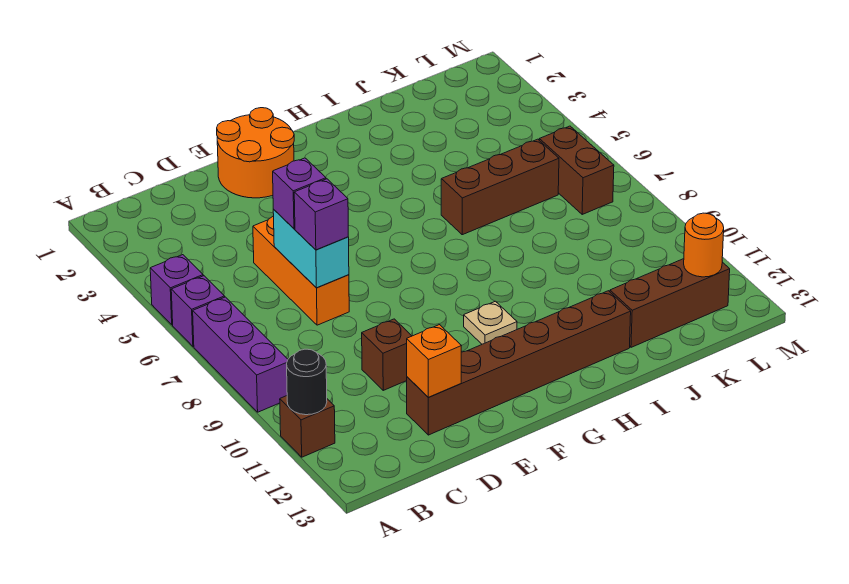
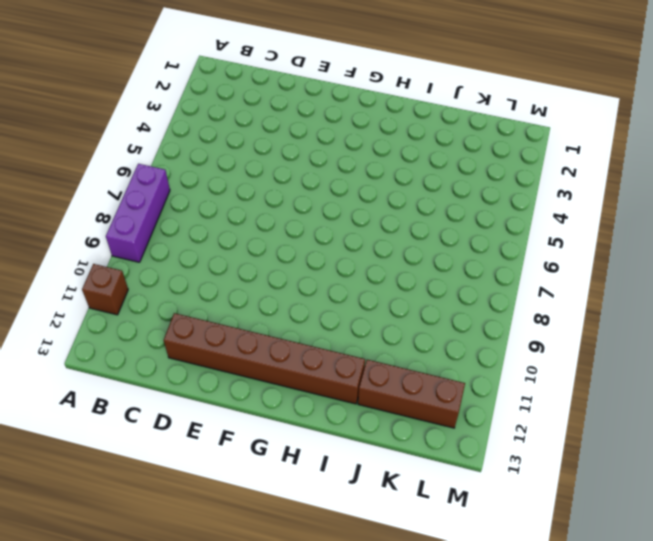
none -> purple 1x1 brick [150,255,203,325]
none -> purple 1x1 brick [171,276,225,346]
none -> orange 1x3 brick [253,216,349,325]

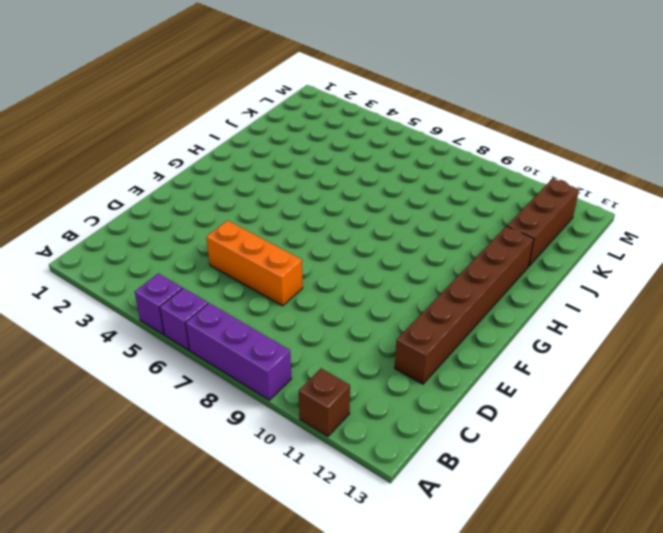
none -> brown 1x1 brick [362,319,411,390]
none -> orange 2x2 round brick [217,108,294,198]
none -> tan 1x1 plate [464,301,517,344]

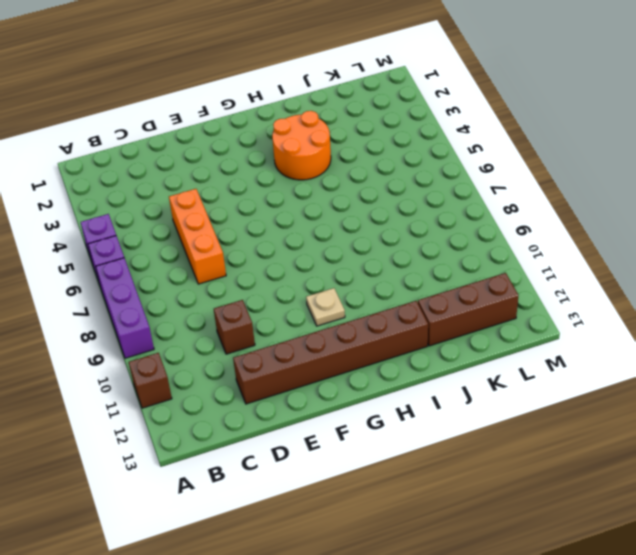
orange 2x2 round brick [272,111,331,180] -> orange 2x2 round brick moved to [217,108,294,198]
none -> brown 1x3 brick [441,139,559,235]
none -> brown 1x2 brick [539,126,614,214]
none -> black 1x1 round brick [287,349,327,415]

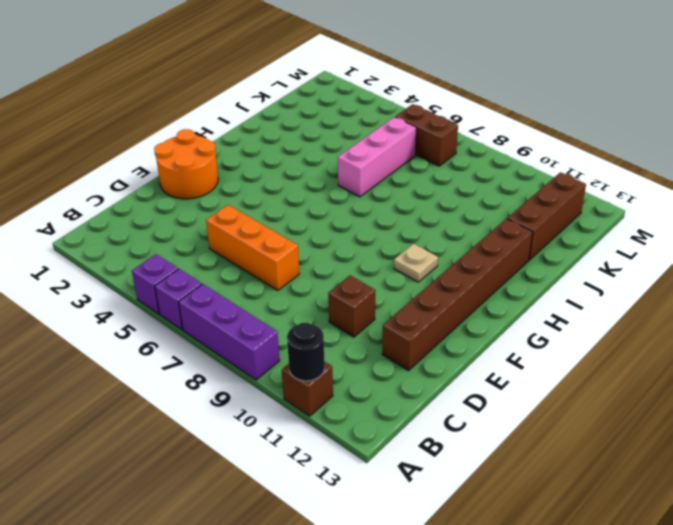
pink 1x3 brick [338,117,416,197] -> brown 1x3 brick [441,139,559,235]
none -> cyan 1x2 brick [273,209,349,288]
none -> orange 1x1 brick [407,325,461,397]
none -> orange 1x1 round brick [684,213,724,277]

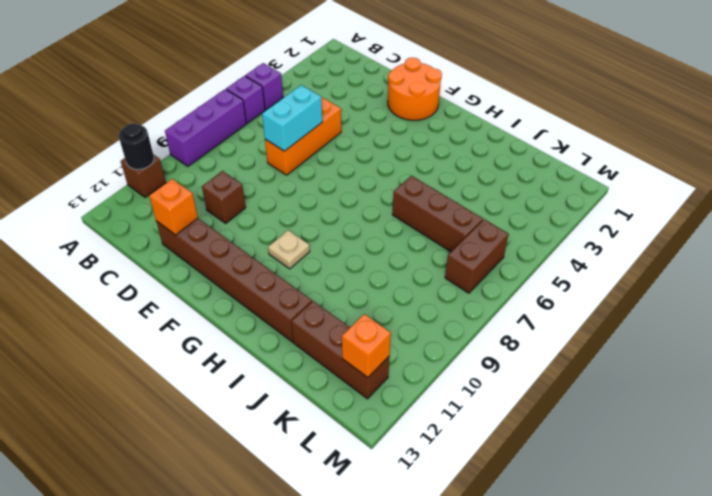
orange 1x1 brick [342,314,391,377] -> orange 1x1 round brick [684,213,724,277]
none -> purple 1x1 brick [273,158,326,229]
none -> purple 1x1 brick [294,179,348,250]

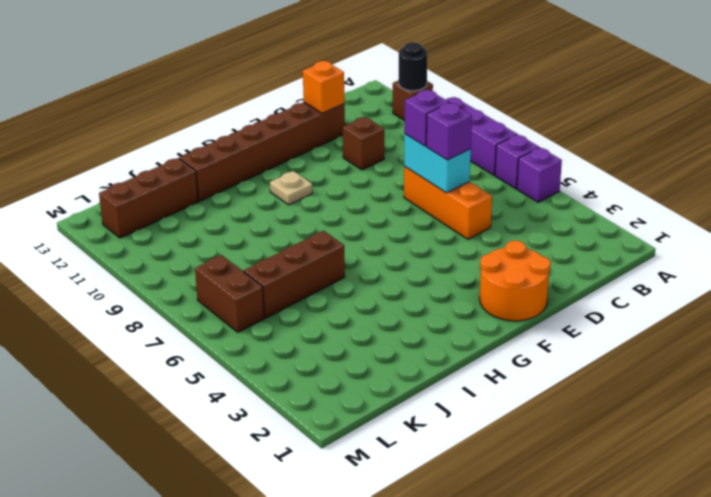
none -> orange 1x1 round brick [684,213,724,277]

